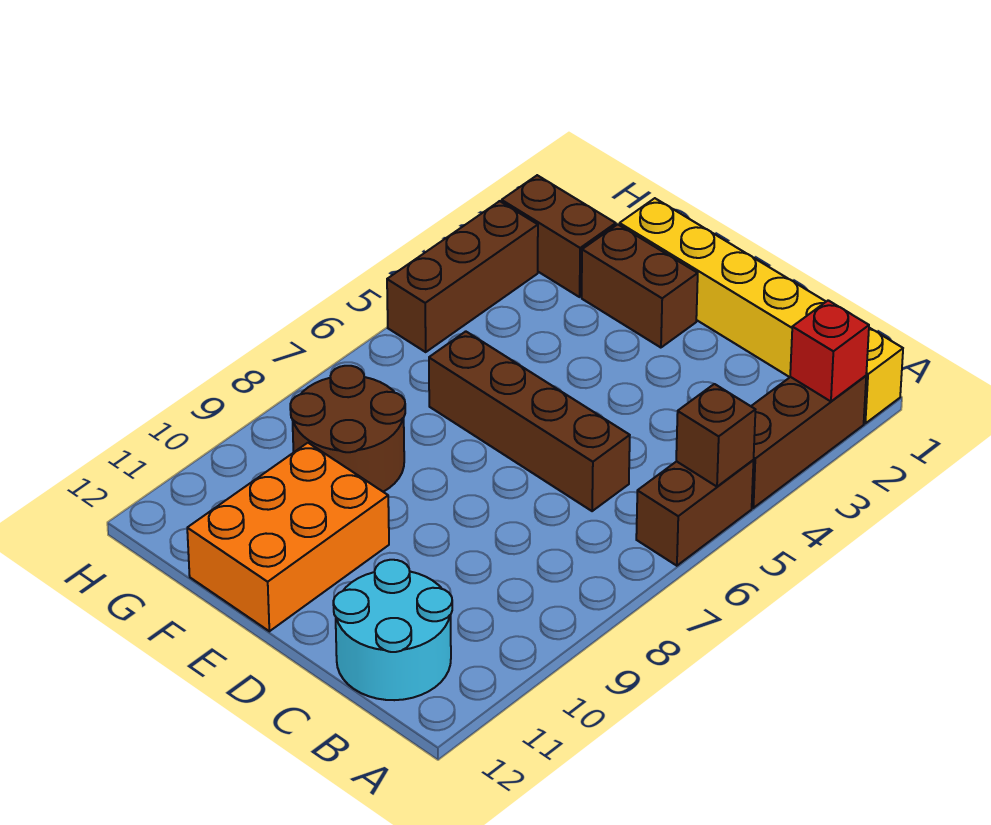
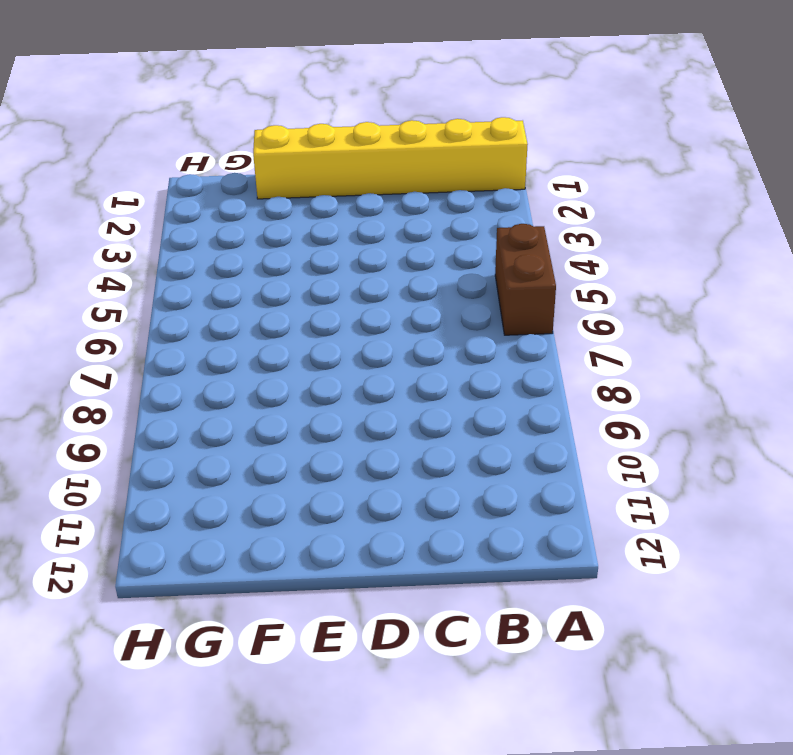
none -> brown 1x3 brick [751,376,866,508]
none -> cyan 2x2 round brick [333,560,452,700]
none -> brown 1x4 brick [429,331,630,511]

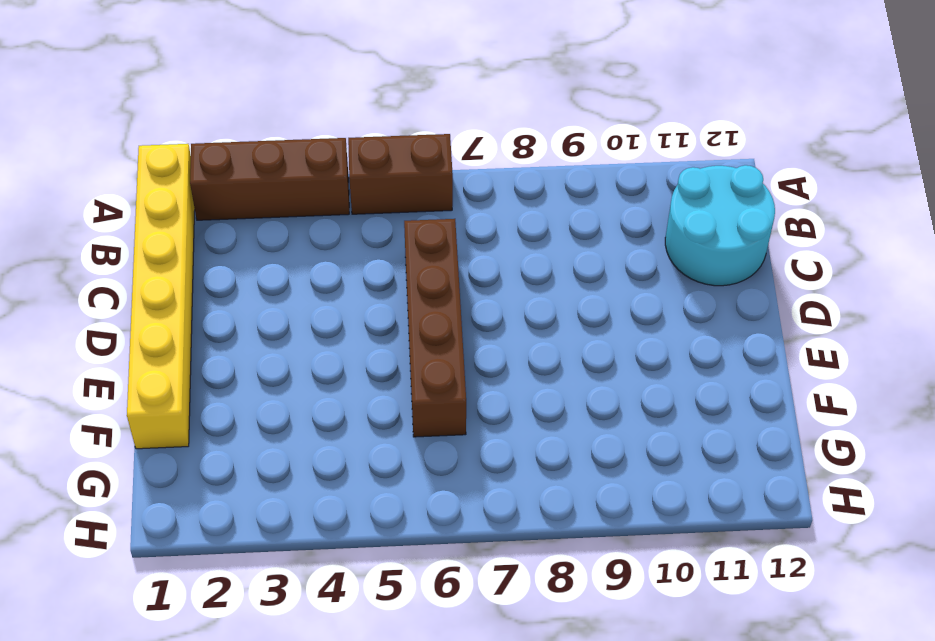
none -> brown 1x2 brick [582,224,698,348]
none -> orange 2x3 brick [187,443,389,631]
none -> brown 2x2 round brick [290,366,405,492]

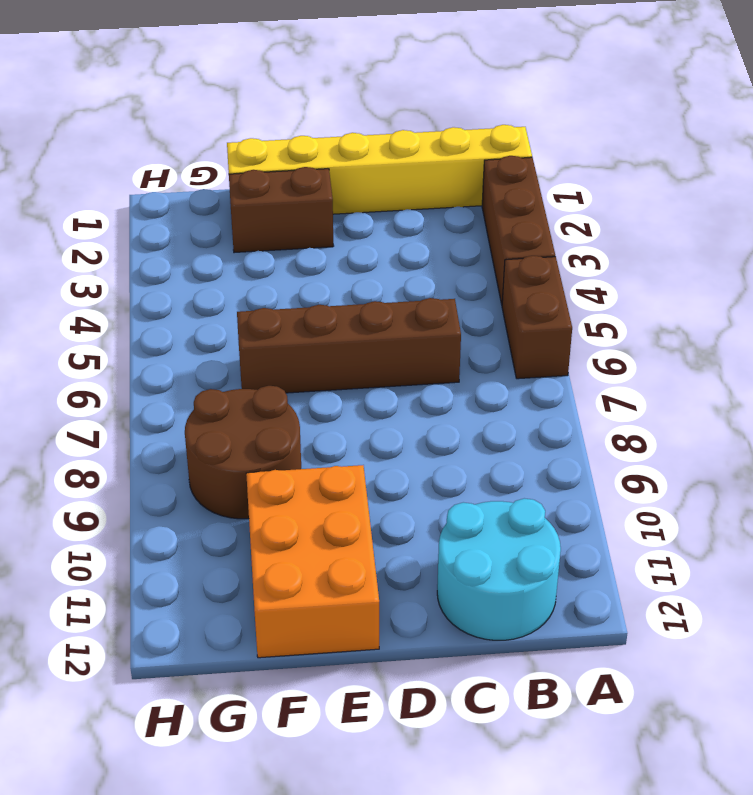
none -> brown 1x2 brick [502,175,616,297]
none -> brown 1x3 brick [387,201,538,352]
none -> red 1x1 brick [790,300,869,401]

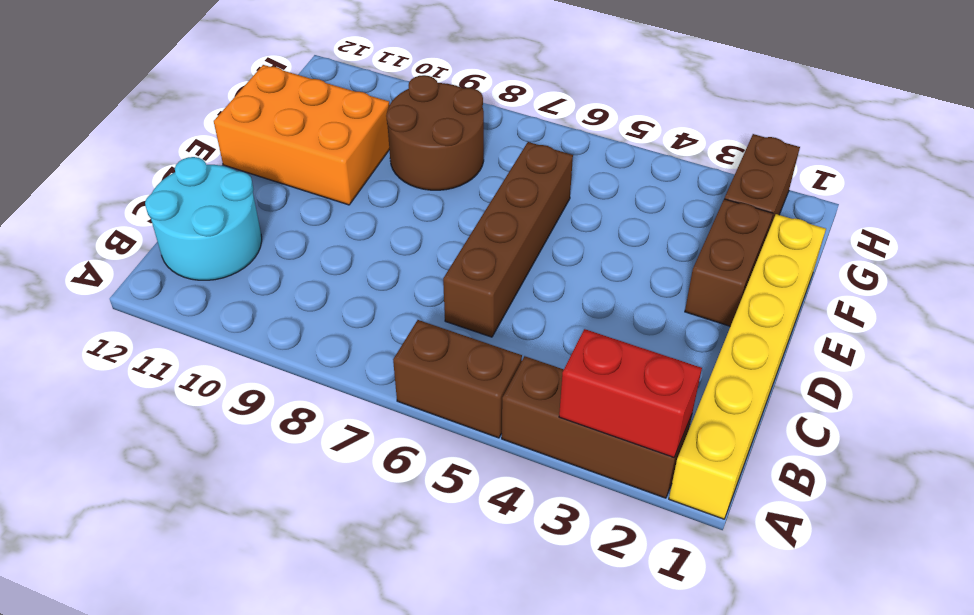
red 1x2 brick [559,329,702,457] -> red 1x1 brick [790,300,869,401]
none -> brown 1x3 brick [387,201,538,352]
none -> brown 1x1 brick [676,384,755,487]

